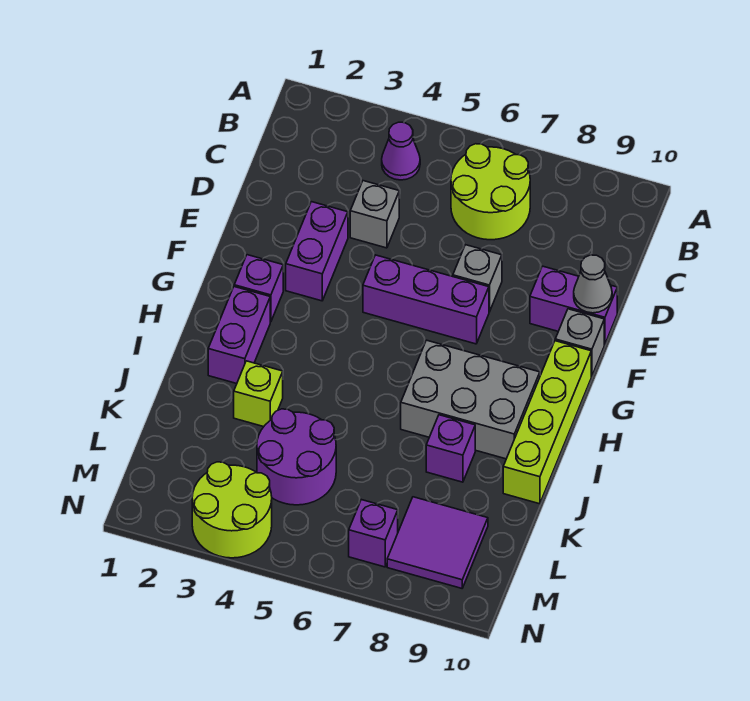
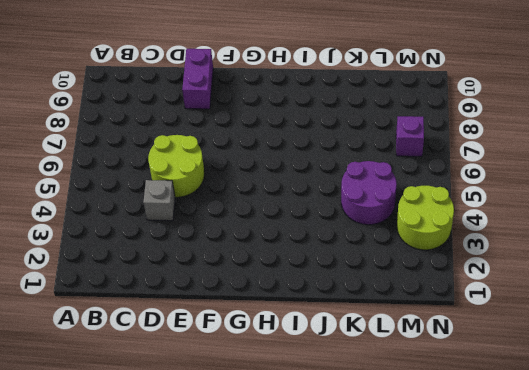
lime 2x2 round brick [148,135,204,197] -> lime 2x2 round brick moved to [451,144,530,240]
none -> purple 1x1 cone [382,122,420,180]
none -> purple 1x2 brick [286,202,348,301]
none -> grey 1x1 brick [453,245,502,312]

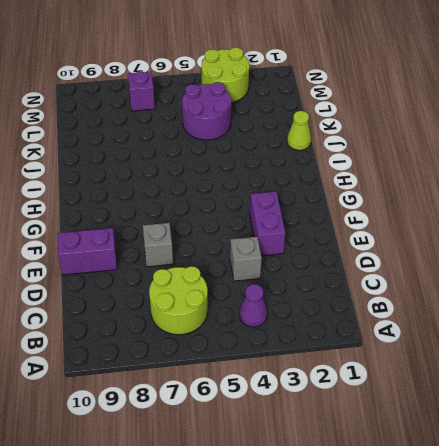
lime 1x1 cone [287,111,311,150] -> none
none -> purple 1x3 brick [363,255,489,344]
none -> grey 1x1 brick [555,309,604,376]
none -> purple 1x1 brick [234,255,283,322]

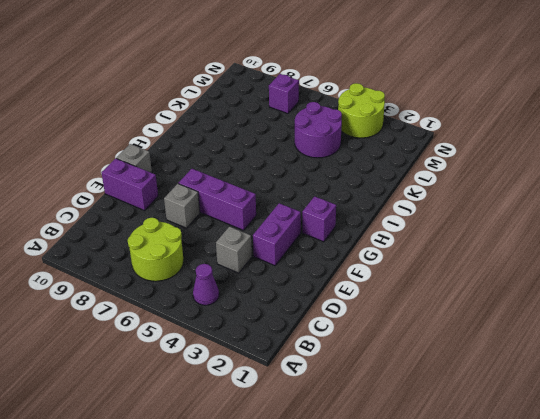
none -> lime 1x4 brick [503,341,591,504]
none -> purple 1x2 brick [208,287,270,384]
none -> grey 2x3 brick [401,340,540,459]

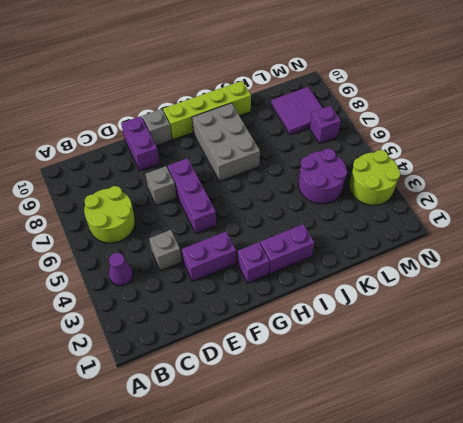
none -> lime 1x1 brick [234,361,283,427]
none -> purple 1x1 brick [426,415,475,482]
none -> grey 1x1 cone [574,255,612,313]

